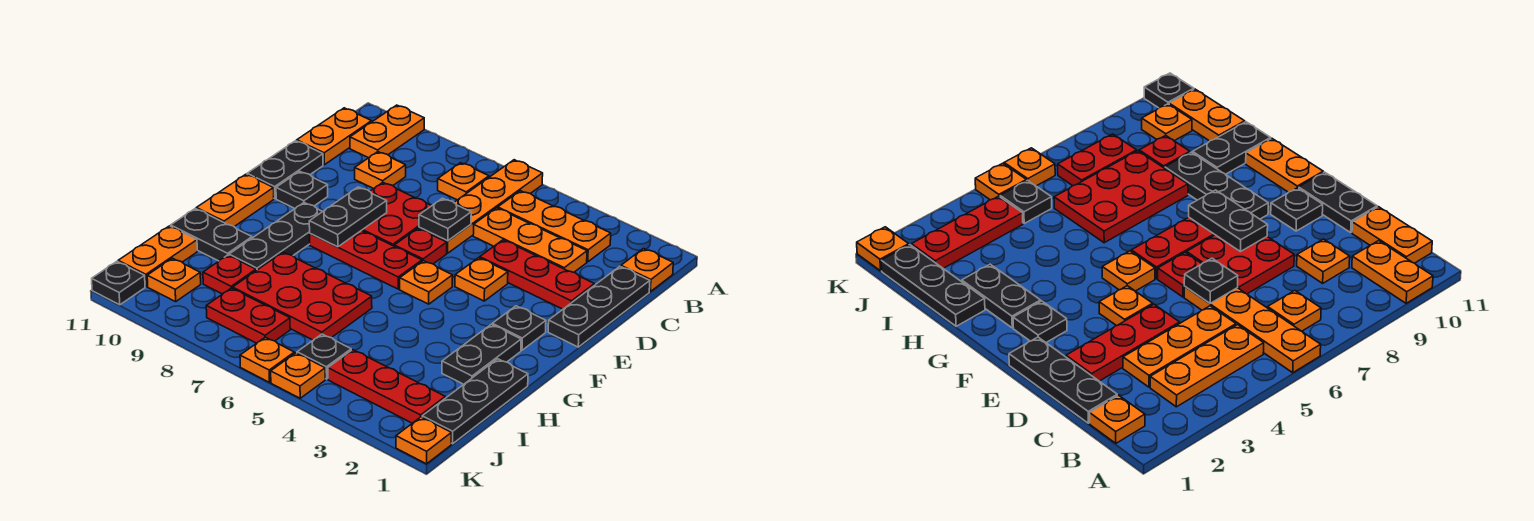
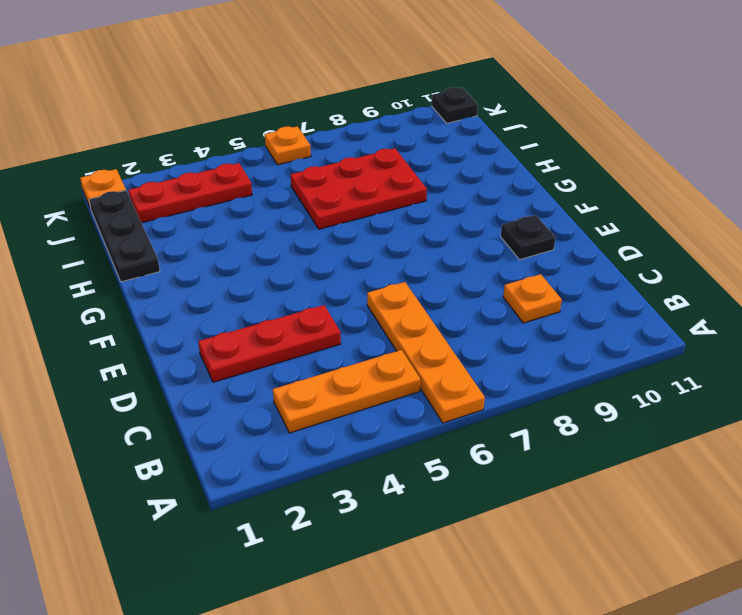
none -> orange 1x2 plate [350,105,424,158]
none -> orange 1x1 plate [621,249,673,292]
none -> orange 1x1 plate [438,163,489,200]
none -> orange 1x2 plate [297,108,372,165]

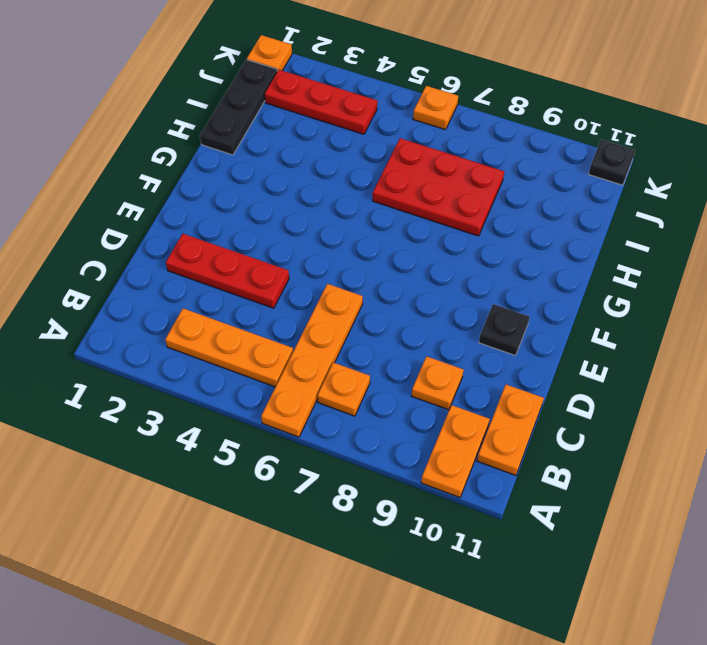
none -> orange 1x1 plate [621,249,673,292]
none -> black 1x3 plate [548,266,650,347]
none -> orange 1x3 plate [473,208,587,272]
none -> red 2x2 plate [362,183,431,246]

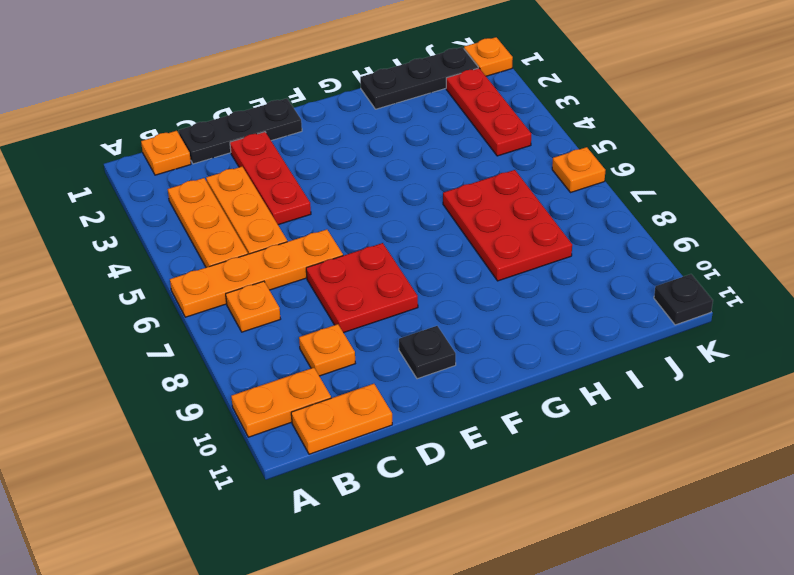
none -> black 1x2 plate [247,141,323,199]
none -> orange 1x1 plate [455,258,508,301]
none -> red 1x1 plate [394,229,447,264]
none -> black 1x1 plate [492,306,546,350]

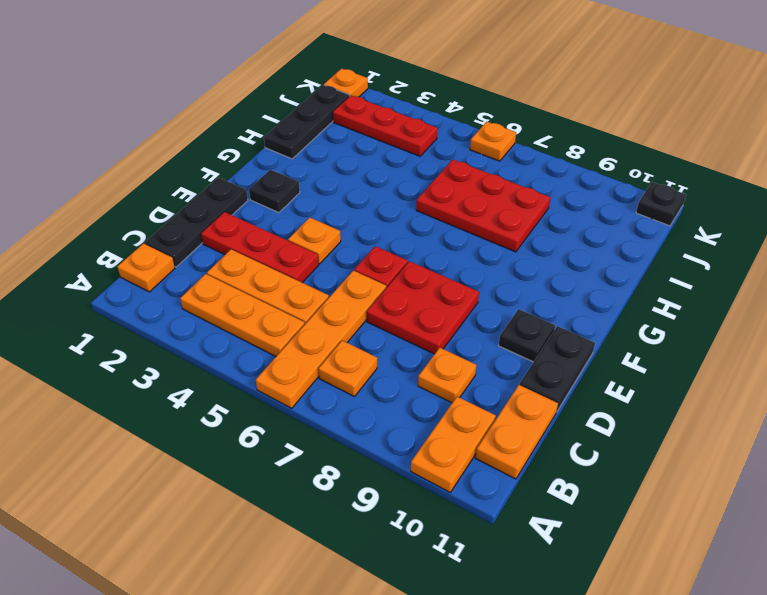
none -> orange 1x1 plate [400,261,453,304]
none -> red 1x3 plate [310,230,422,289]
none -> black 1x3 plate [229,203,322,270]
none -> orange 1x2 plate [196,174,274,226]

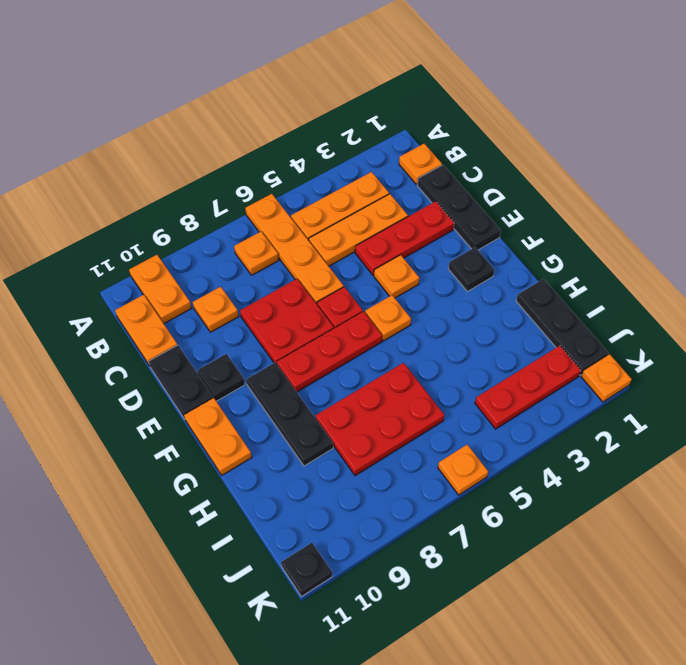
none -> black 1x2 plate [442,324,521,384]
none -> black 1x2 plate [171,209,252,261]
none -> red 1x1 plate [203,255,256,294]
none -> orange 1x2 plate [118,226,197,286]

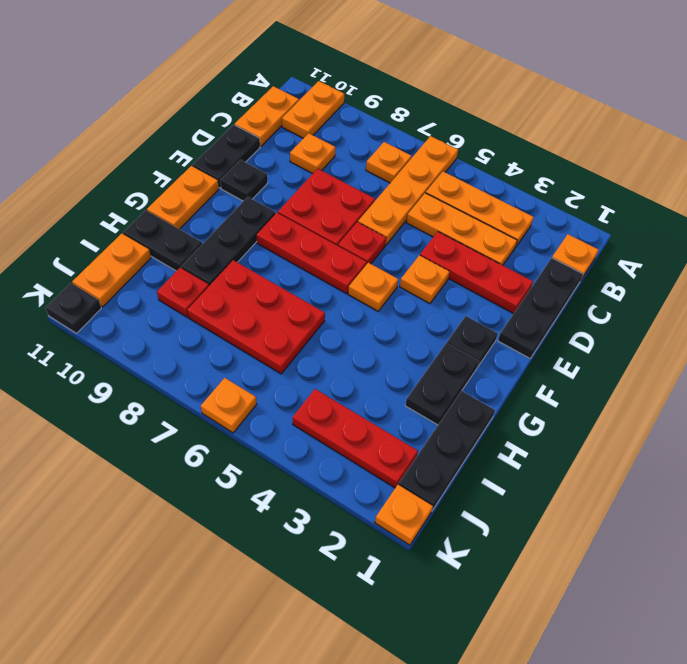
none -> black 1x1 plate [297,334,351,379]
none -> red 1x2 plate [206,288,290,343]
none -> orange 1x1 plate [147,258,201,302]
none -> orange 1x1 plate [271,353,325,398]

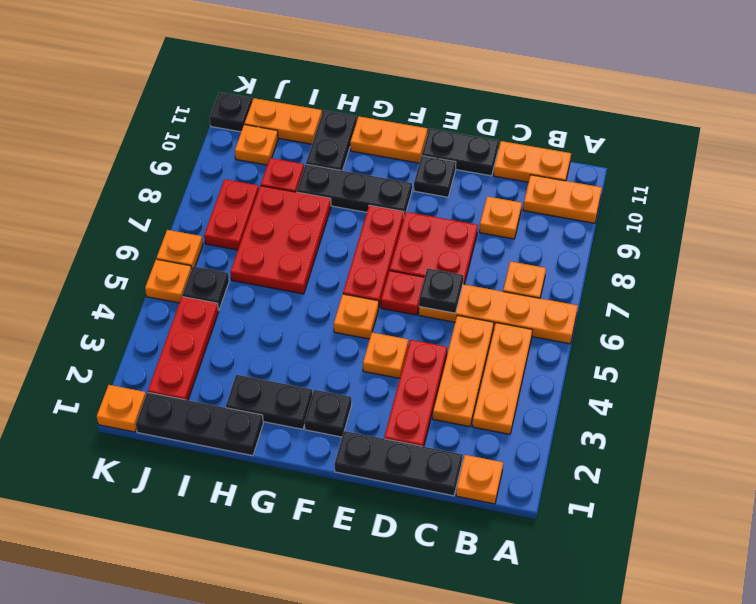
none -> black 1x2 plate [309,187,387,247]

